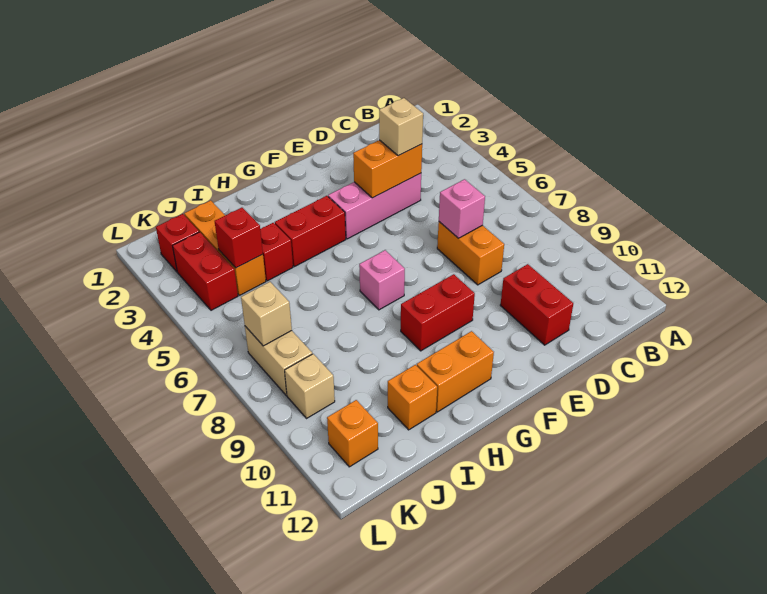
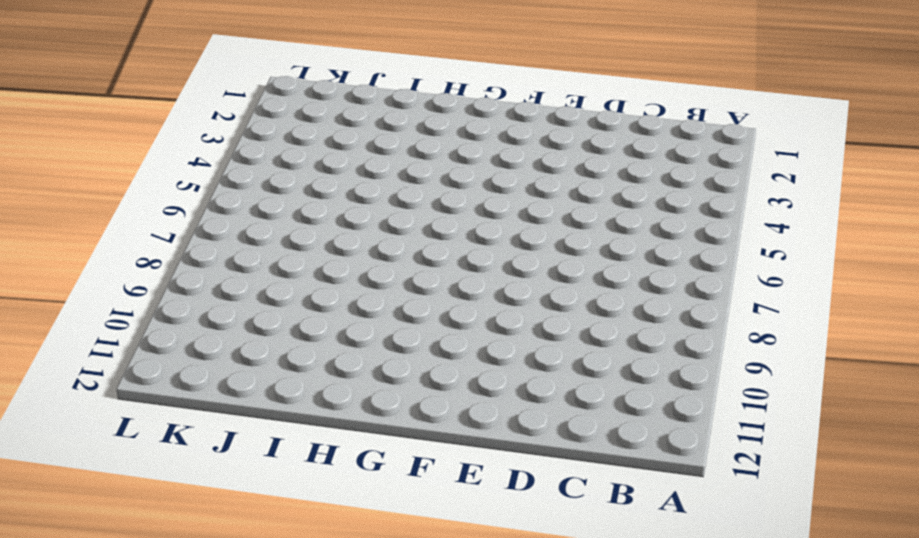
none -> pink 1x3 brick [328,173,421,239]
none -> orange 1x2 brick [437,222,504,285]
none -> red 1x2 brick [500,264,573,345]

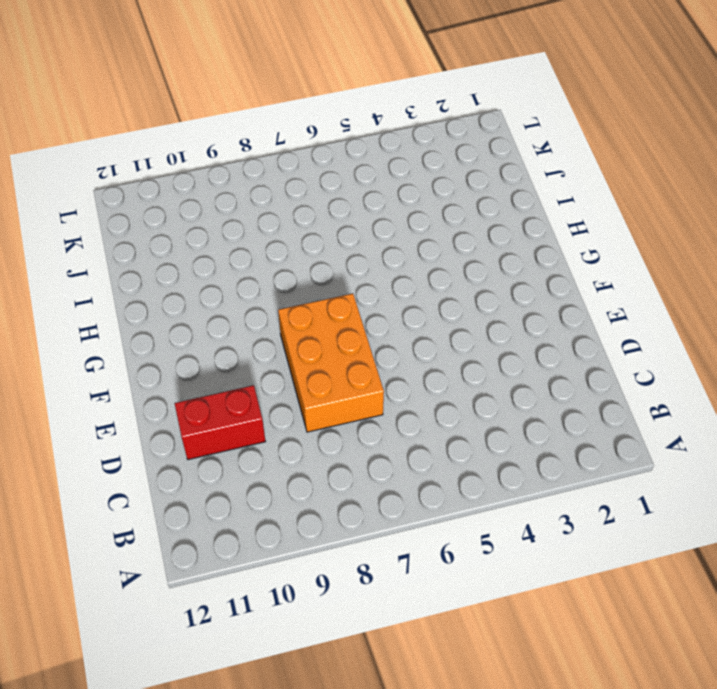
orange 2x3 brick [278,294,384,432] -> orange 1x2 brick [437,222,504,285]
none -> pink 1x3 brick [328,173,421,239]
none -> red 1x2 brick [401,274,475,351]
none -> red 1x2 brick [275,196,346,267]

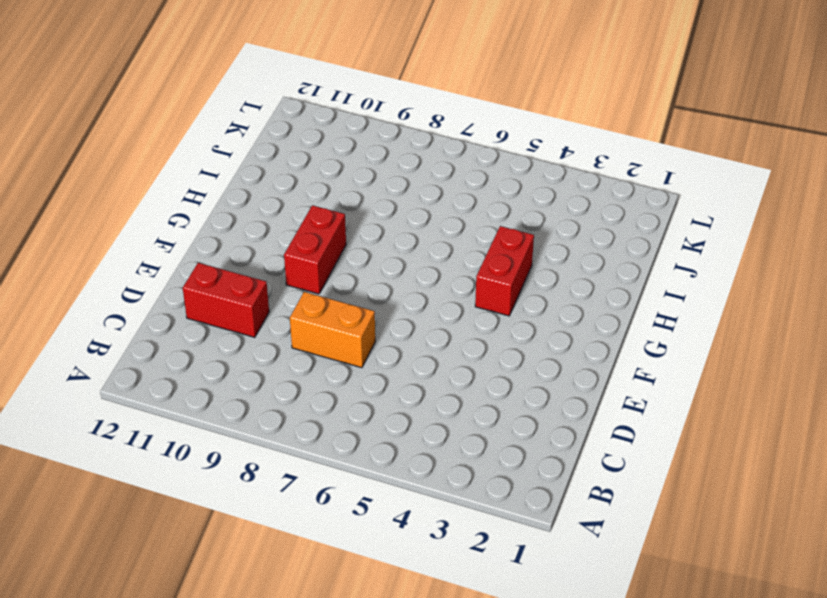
none -> pink 1x3 brick [328,173,421,239]
none -> pink 1x1 brick [359,250,405,310]
none -> orange 1x2 brick [417,331,494,412]

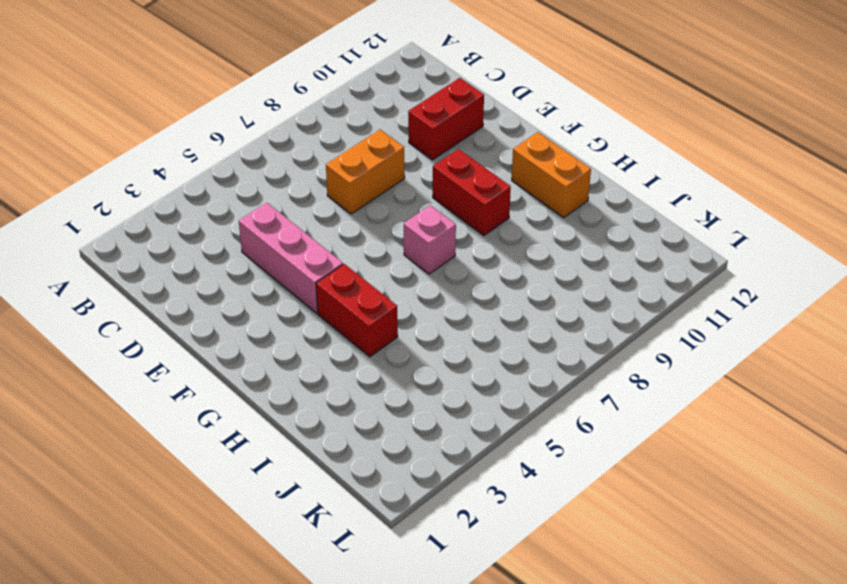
none -> red 1x1 brick [260,223,293,281]
none -> orange 1x1 brick [388,365,437,430]
none -> orange 1x3 brick [184,200,266,295]

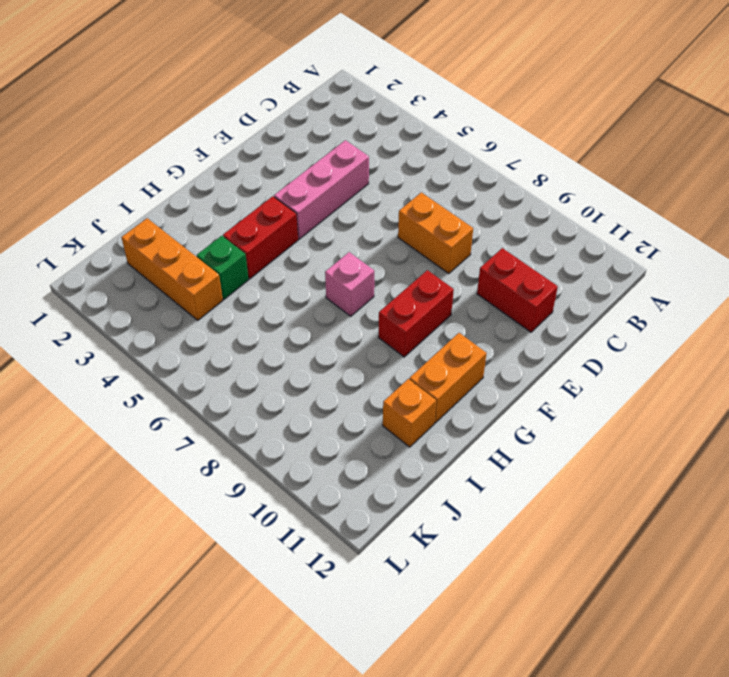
green 1x1 brick [197,236,249,299] -> red 1x1 brick [260,223,293,281]
none -> red 1x1 brick [156,214,199,272]
none -> red 1x2 brick [173,232,238,310]
none -> tan 1x2 brick [245,326,312,395]

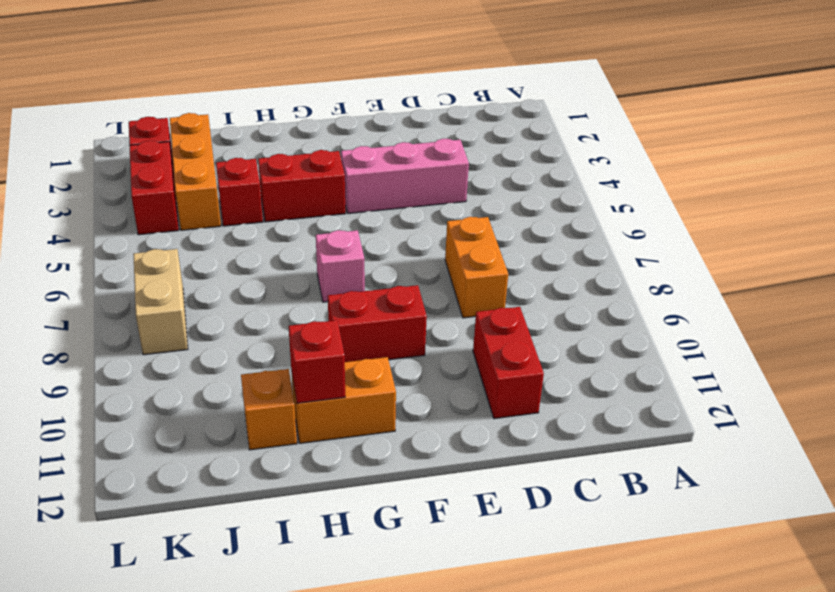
red 1x1 brick [289,320,345,403] -> red 1x1 brick moved to [215,208,263,268]
none -> tan 1x1 brick [285,354,335,418]
none -> orange 1x1 brick [327,400,378,467]
none -> orange 1x2 brick [353,140,422,198]

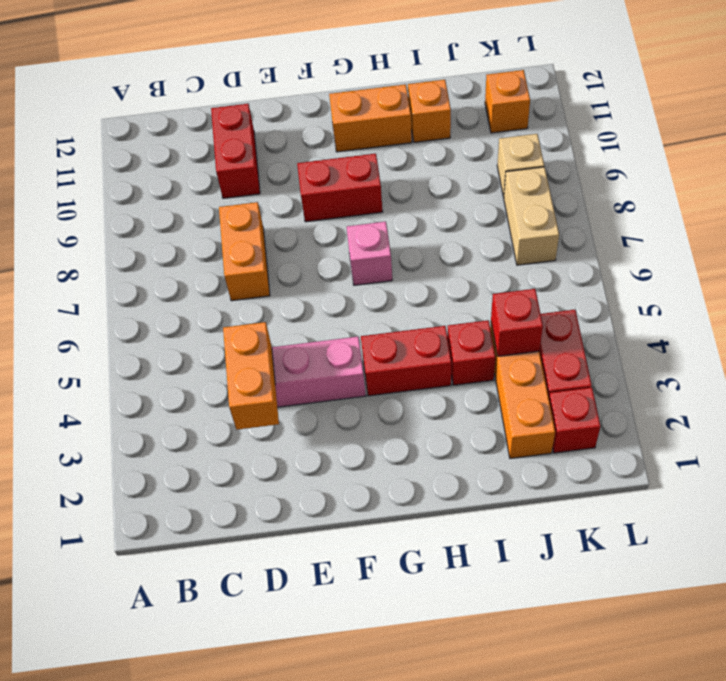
orange 1x2 brick [223,322,279,430] -> orange 1x2 brick turned to [353,140,422,198]
none -> pink 1x1 brick [439,179,485,238]
none -> tan 1x1 brick [241,282,292,346]
none -> tan 1x1 brick [379,98,423,156]

